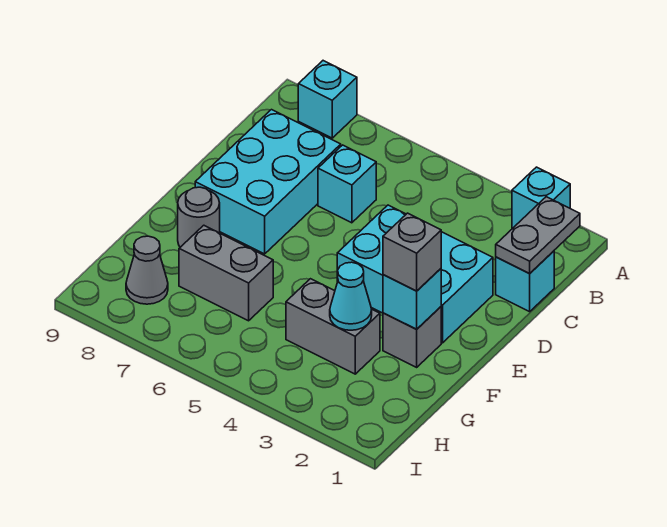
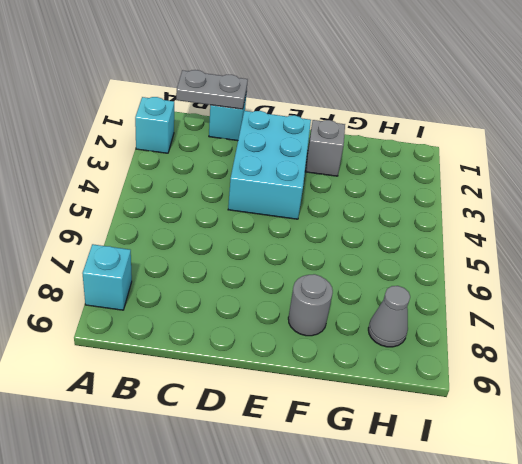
none -> cyan 1x1 brick [318,145,376,223]
none -> cyan 2x3 brick [195,110,341,254]
none -> grey 1x2 brick [286,279,380,374]

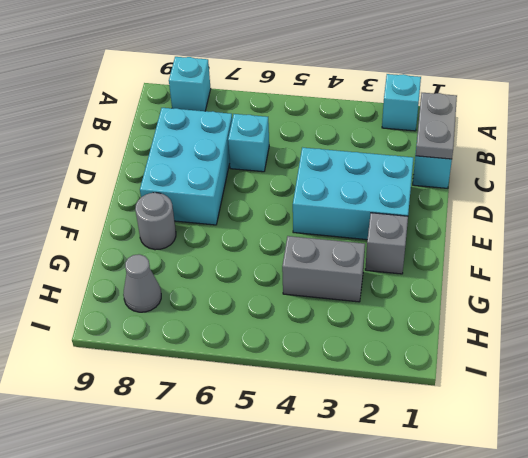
none -> grey 1x2 brick [179,225,273,321]
none -> cyan 1x1 brick [383,269,441,329]
none -> cyan 1x1 cone [330,262,372,330]

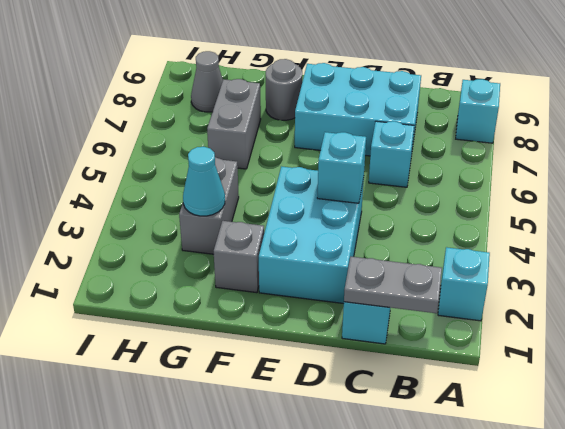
cyan 1x1 brick [317,132,366,203] -> cyan 1x1 brick moved to [383,269,441,329]
none -> grey 1x1 brick [383,213,441,291]

